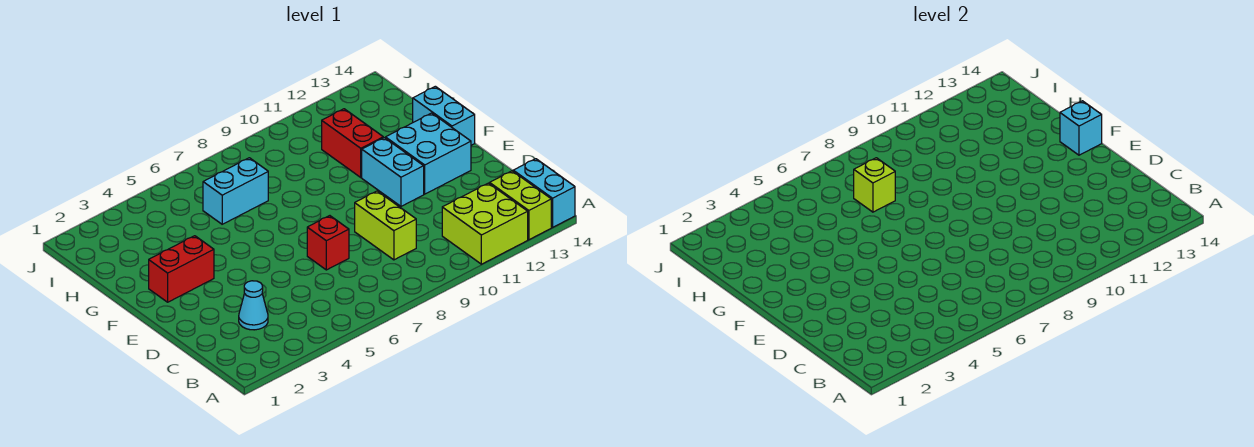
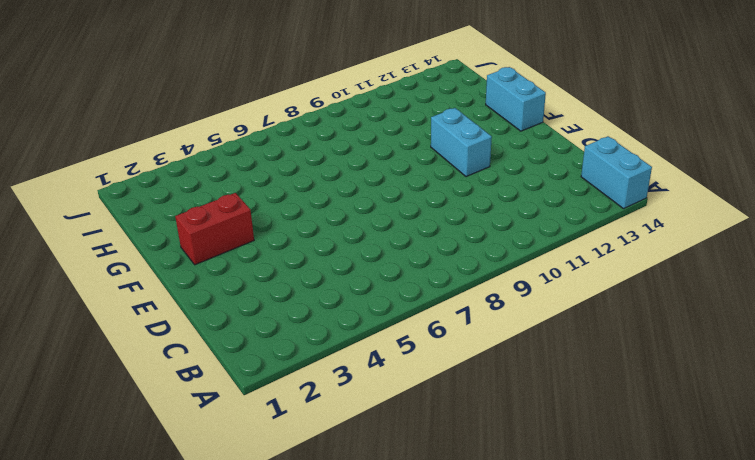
none -> lime 2x2 brick [442,183,528,264]
none -> lime 1x2 brick [490,171,551,240]
none -> cyan 1x1 cone [239,281,268,330]

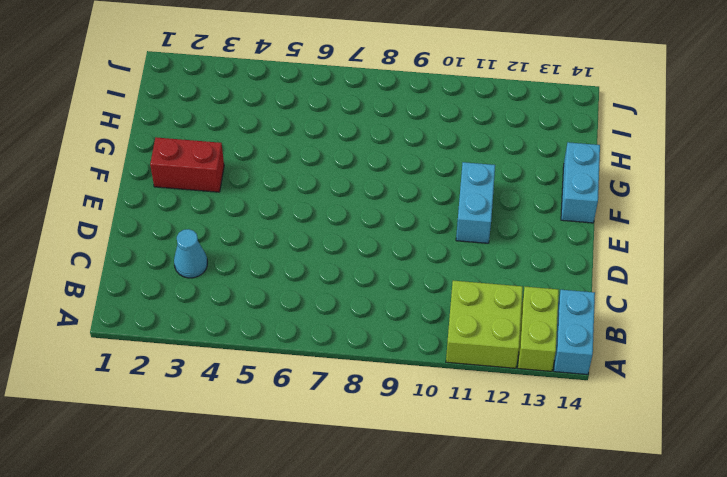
none -> lime 1x2 brick [355,191,416,260]
none -> red 1x1 brick [307,216,349,270]
none -> cyan 2x2 brick [385,113,471,194]

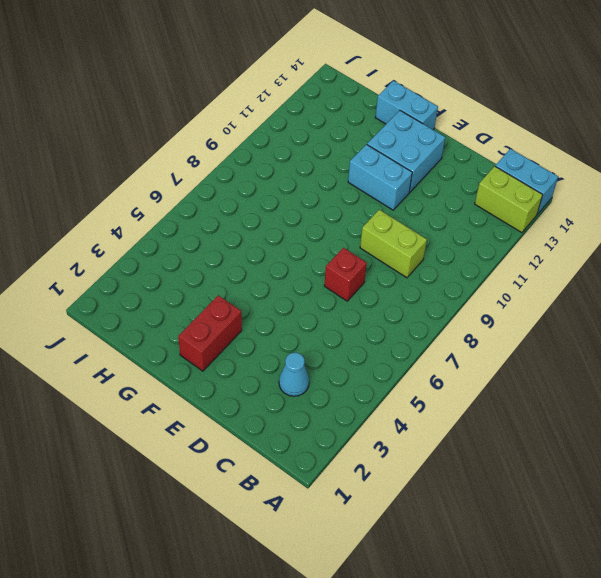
none -> lime 2x2 brick [442,183,528,264]
none -> red 1x2 brick [322,109,383,177]
none -> cyan 1x2 brick [203,158,268,224]

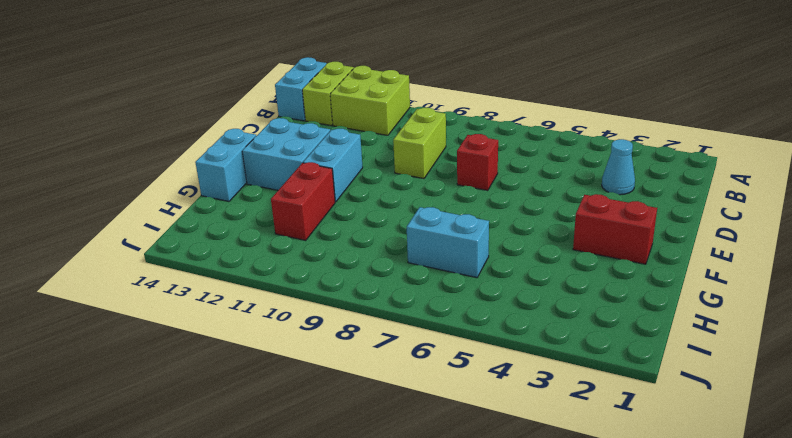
none -> cyan 1x1 brick [1060,101,1102,155]
none -> lime 1x1 brick [854,158,895,212]

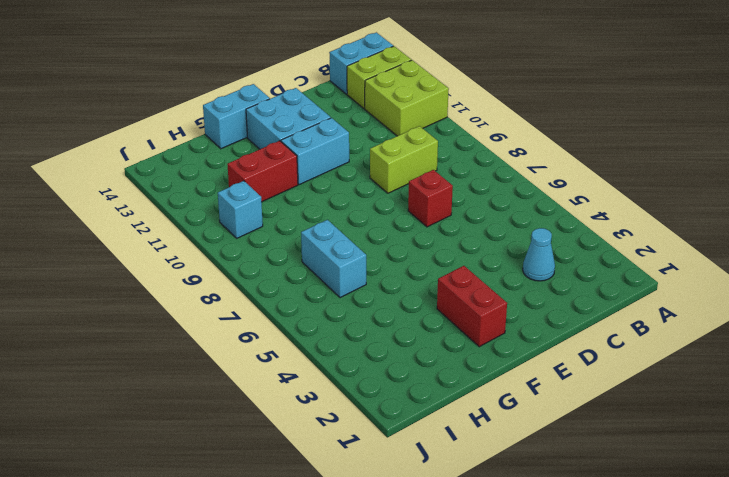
cyan 1x1 brick [218,181,263,238] -> cyan 1x1 brick moved to [1060,101,1102,155]
none -> lime 1x1 brick [854,158,895,212]

